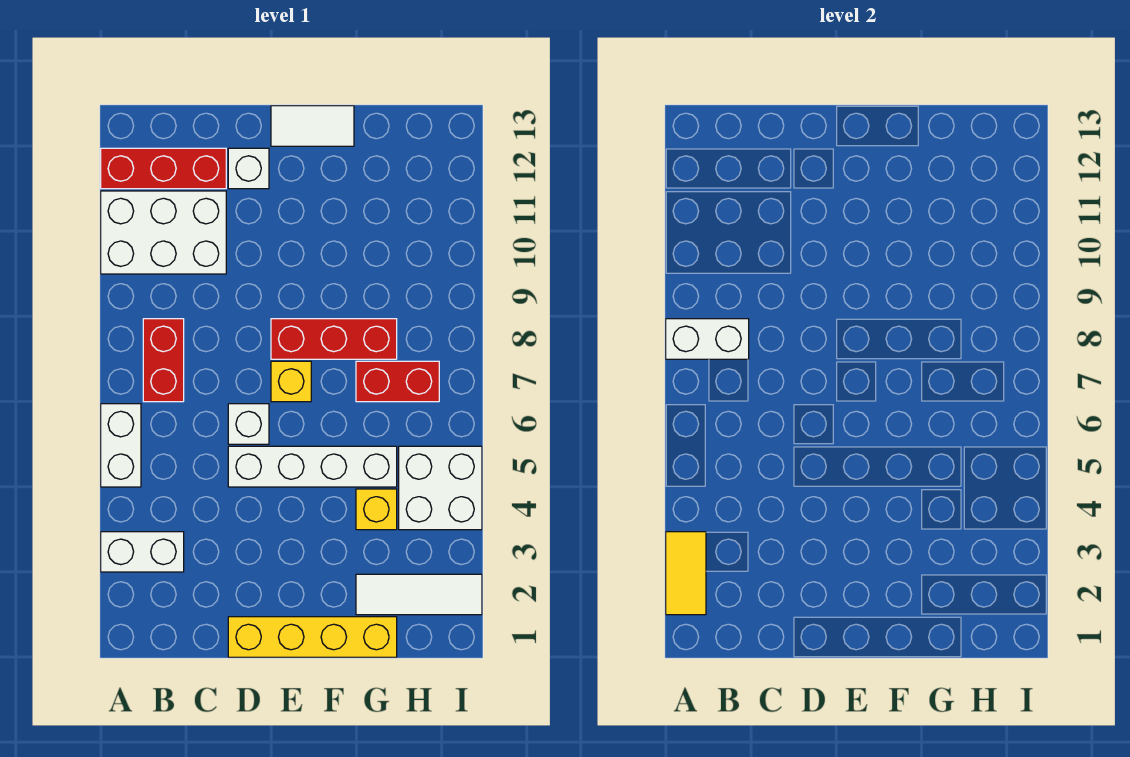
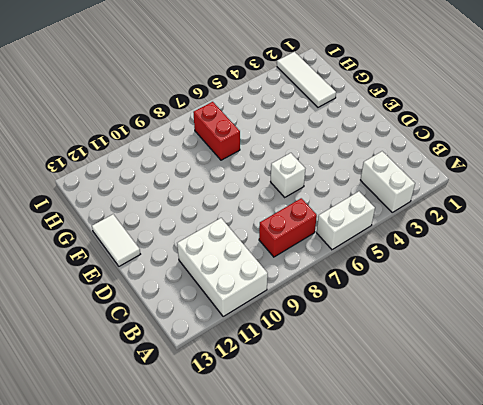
none -> red 1x3 brick [101,148,226,189]
none -> yellow 1x4 brick [228,617,397,657]
none -> white 1x4 brick [228,446,397,487]

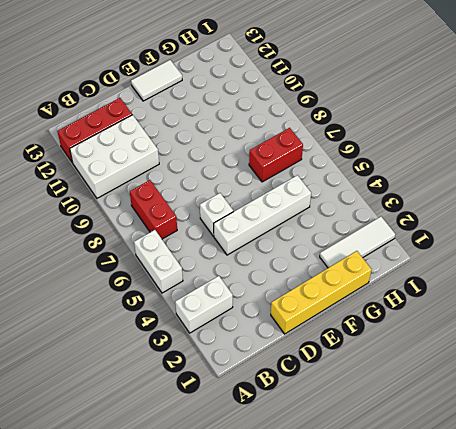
none -> white 1x1 brick [228,148,269,189]
none -> yellow 1x1 brick [271,361,311,402]
none -> red 1x3 brick [271,319,397,359]

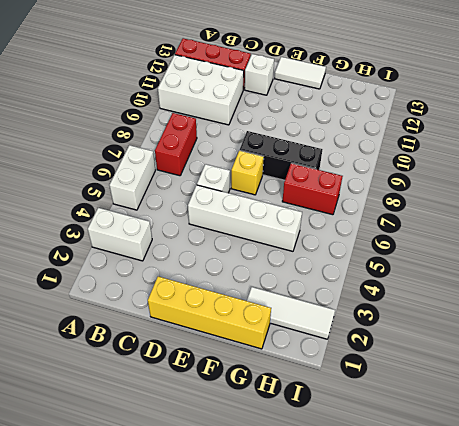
black 1x3 brick [240,131,322,180] -> red 1x3 brick [271,319,397,359]
none -> yellow 1x1 brick [356,489,397,530]
none -> white 2x2 brick [399,446,482,530]
none -> yellow 1x2 tile [666,532,706,615]

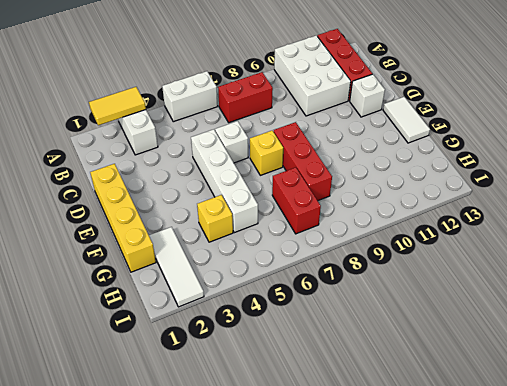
none -> white 2x2 brick [399,446,482,530]
none -> white 1x2 brick [666,319,749,359]

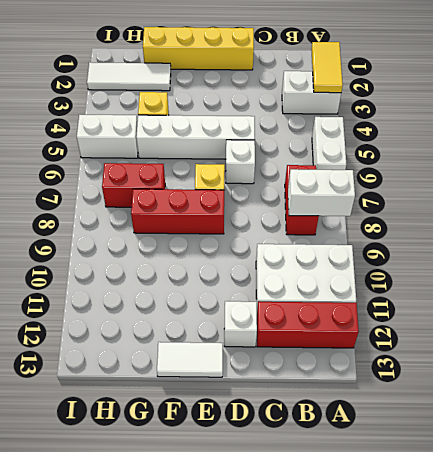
white 1x2 brick [77,115,138,158] -> white 2x2 brick [399,446,482,530]

